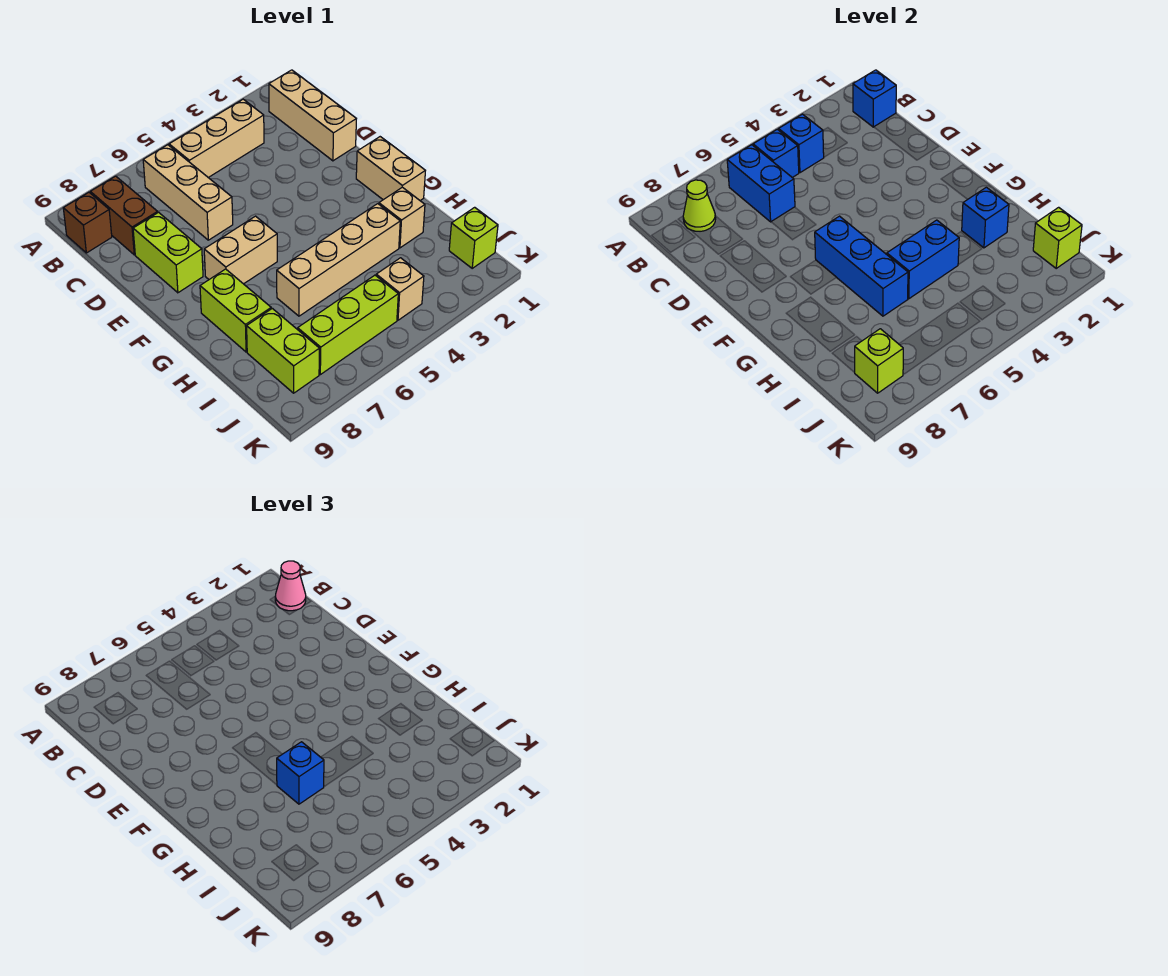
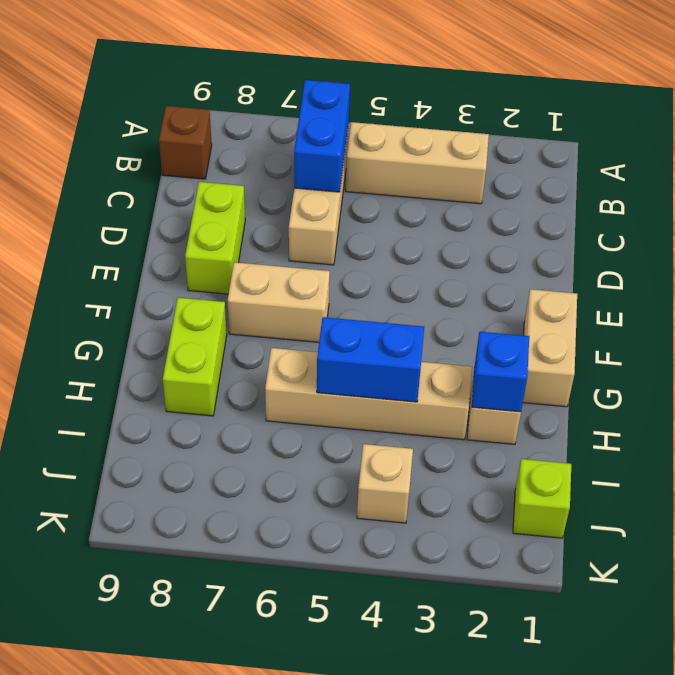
none -> tan 1x3 brick [269,70,356,161]
none -> brown 1x2 brick [90,176,158,255]
none -> lime 1x2 brick [247,308,319,393]

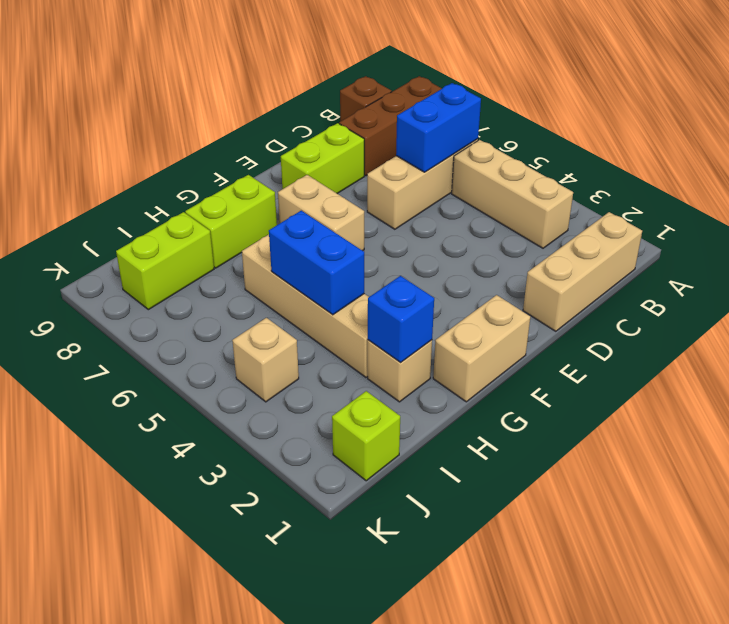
brown 1x3 brick [339,76,442,176] -> brown 1x2 brick [90,176,158,255]
none -> lime 1x3 brick [298,275,398,375]
none -> blue 1x1 brick [853,70,896,127]
none -> blue 1x1 brick [779,114,824,173]

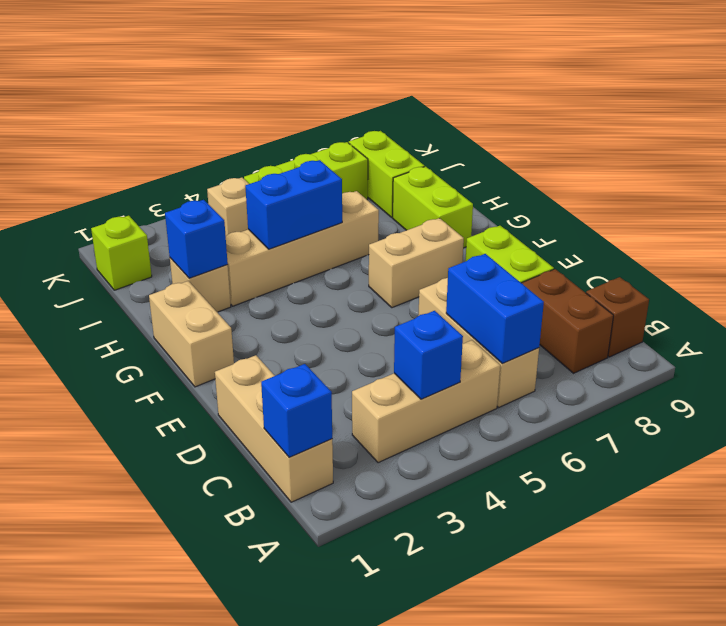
none -> blue 1x1 brick [753,129,799,178]
none -> lime 1x1 cone [683,180,716,231]
none -> blue 1x3 brick [815,216,908,316]

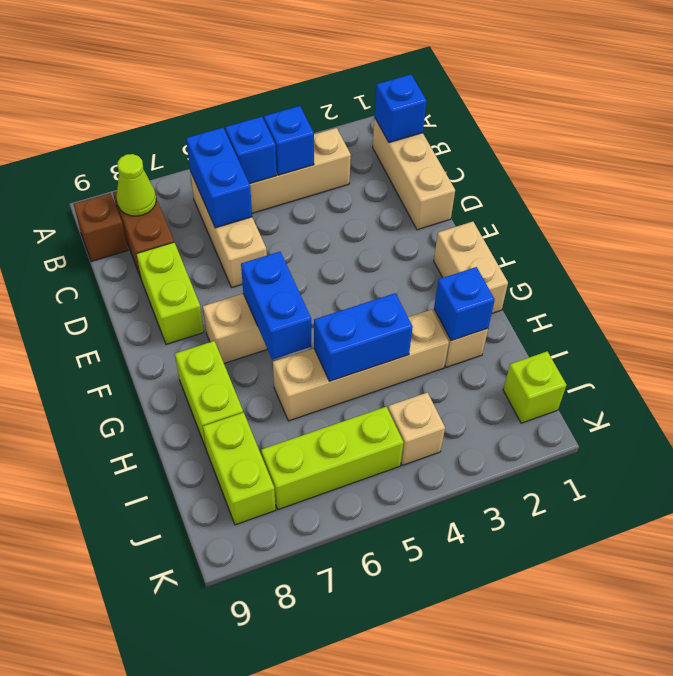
blue 1x2 brick [241,252,311,360] -> blue 1x3 brick [815,216,908,316]
none -> lime 1x1 brick [1033,207,1082,268]
none -> lime 1x1 brick [855,329,903,393]
none -> pink 1x1 cone [275,561,306,611]

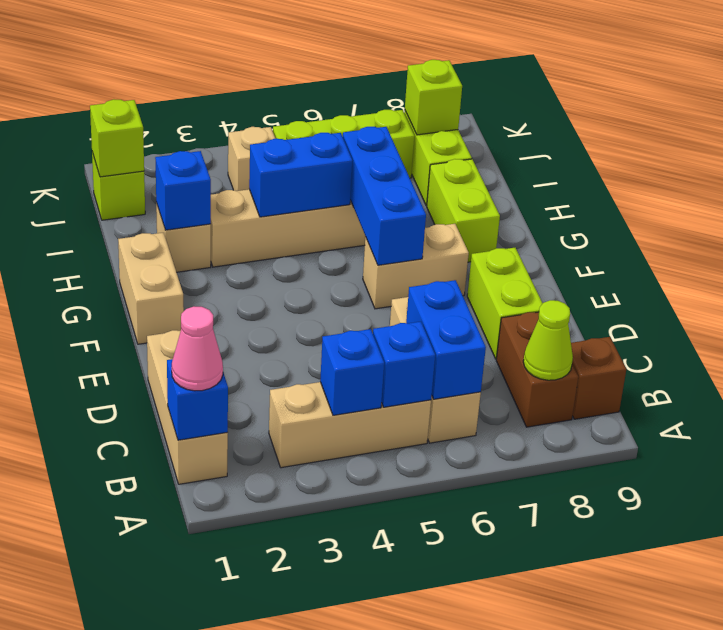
none -> blue 1x1 brick [277,742,324,804]

